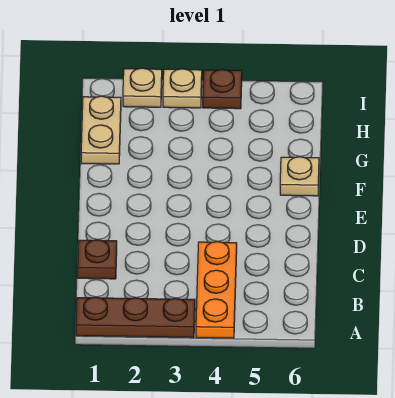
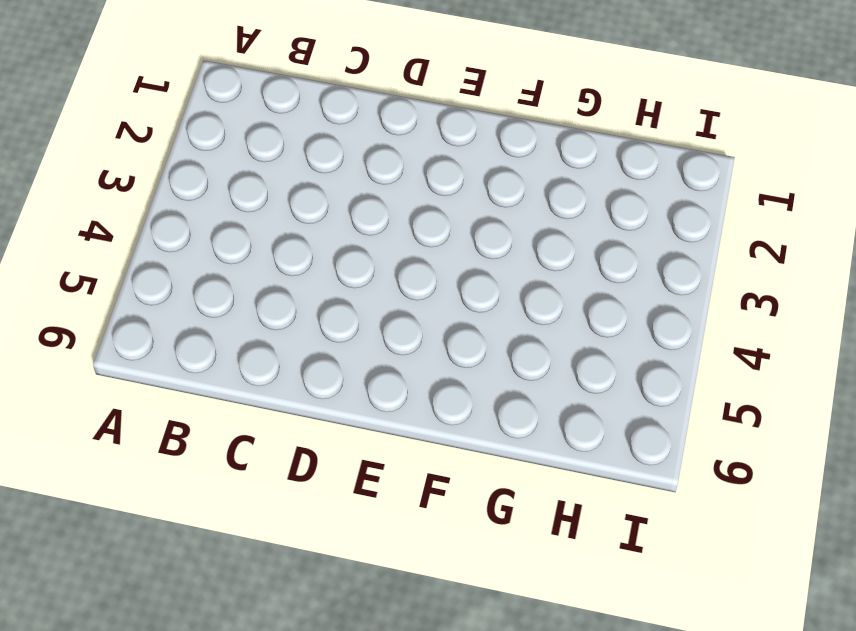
none -> brown 1x3 plate [76,297,195,338]
none -> orange 1x3 plate [196,242,237,338]

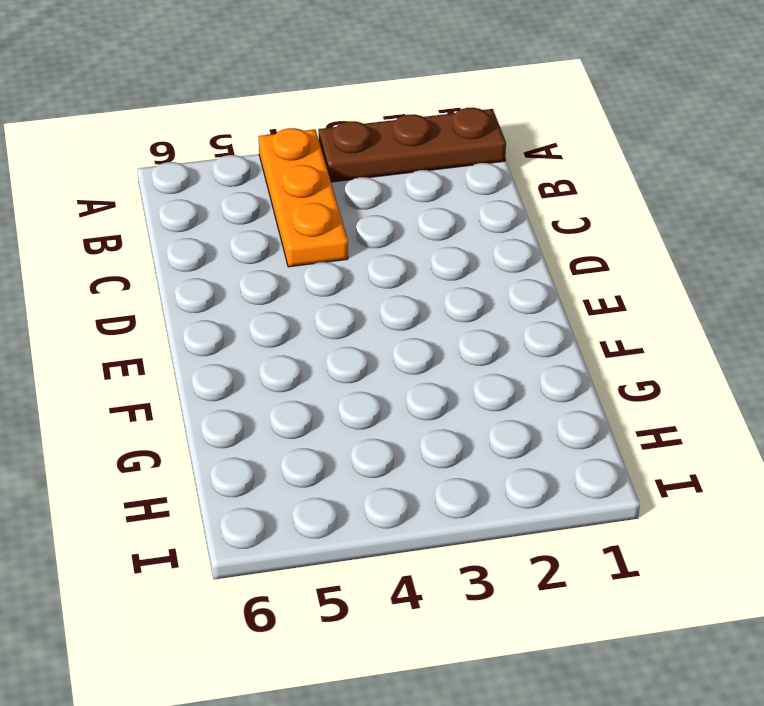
none -> brown 1x1 plate [78,240,117,279]
none -> tan 1x1 plate [280,157,319,196]

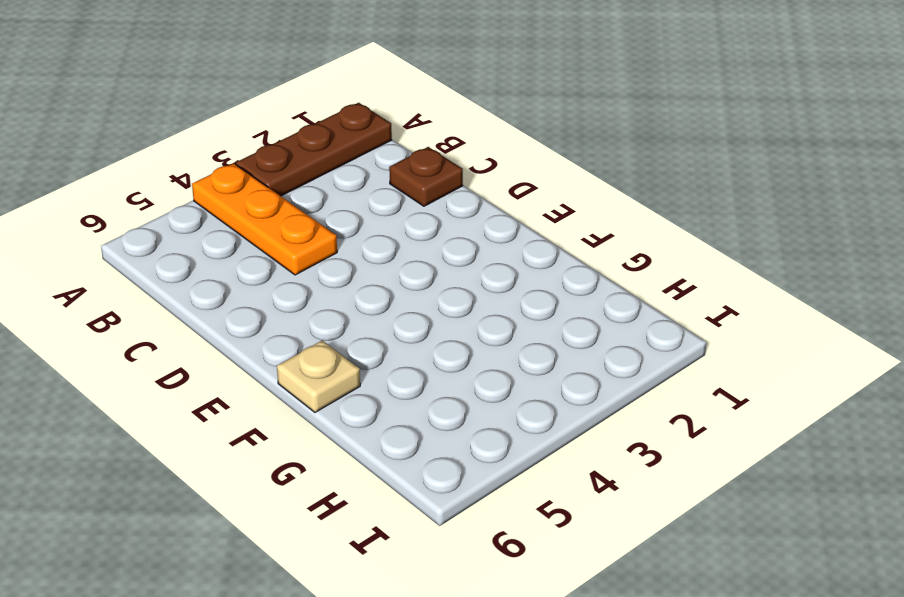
none -> tan 1x2 plate [81,96,121,164]
none -> tan 1x1 plate [123,68,162,107]

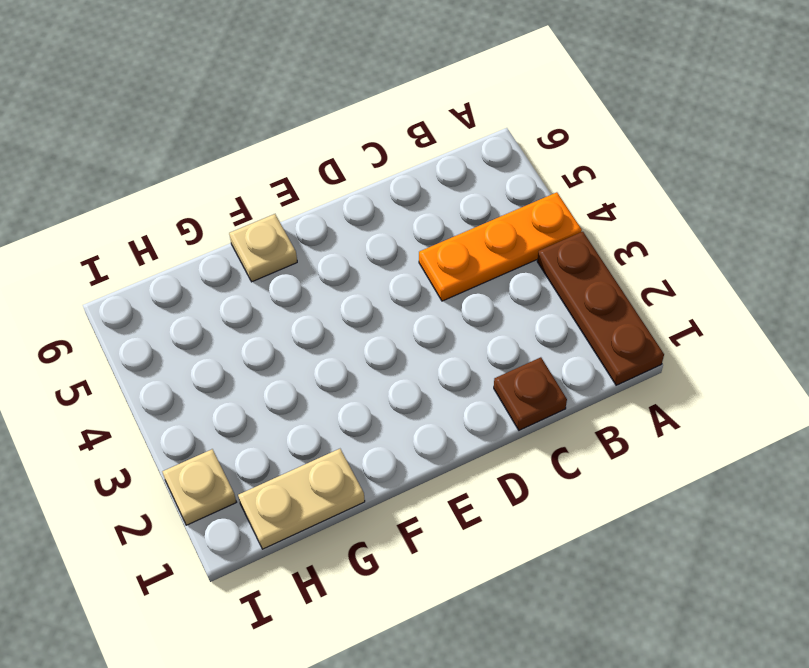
none -> tan 1x1 plate [163,69,202,108]
none -> brown 1x1 plate [203,69,242,109]

